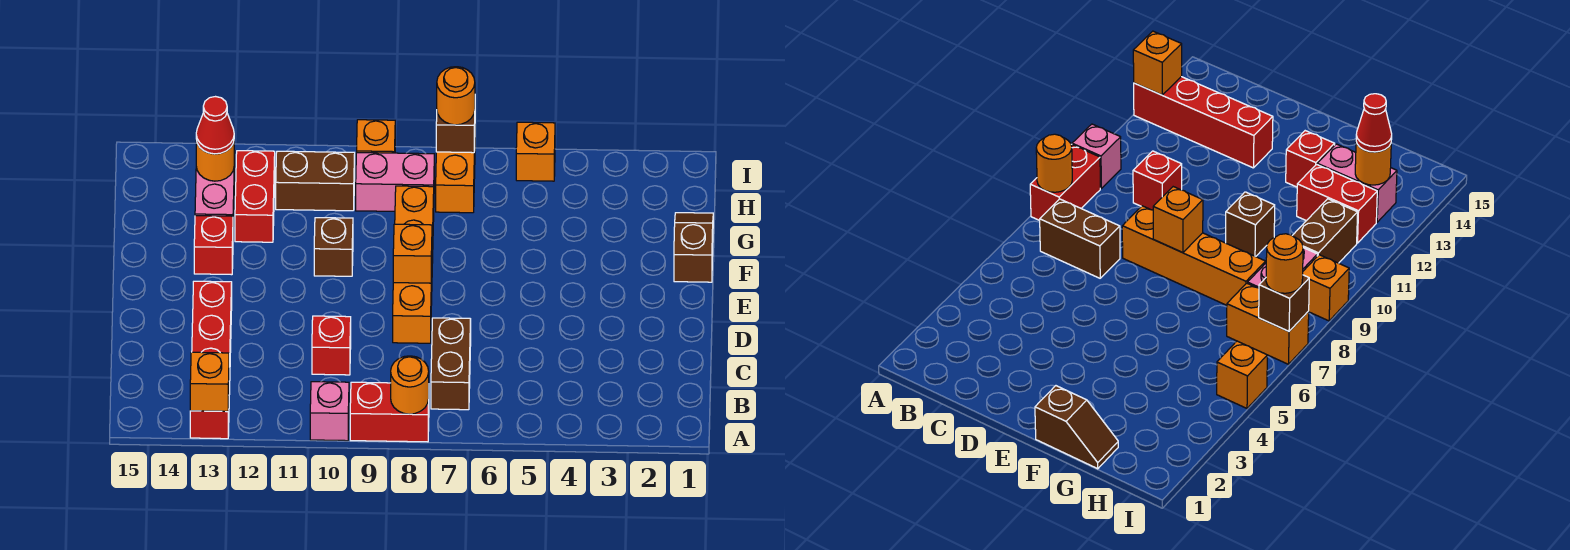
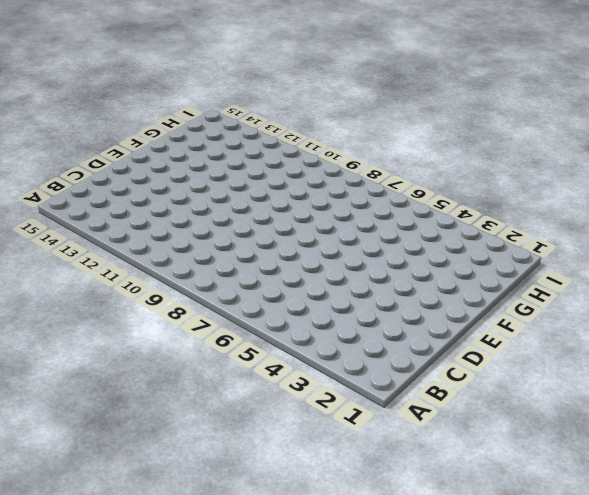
none -> red 1x2 brick [350,382,429,442]
none -> pink 1x1 brick [310,382,349,441]
none -> red 1x4 brick [190,281,232,439]

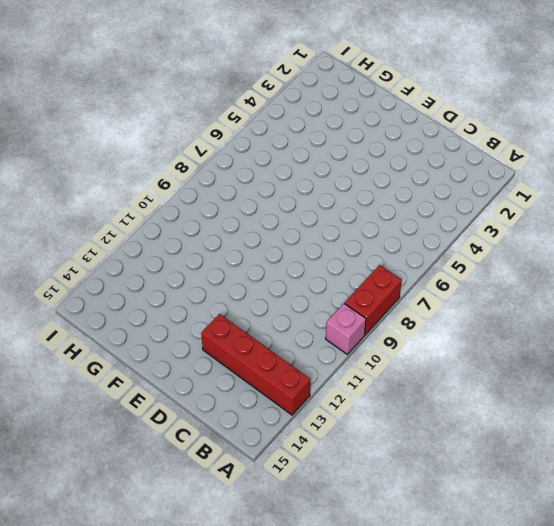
none -> brown 1x2 brick [431,318,471,410]
none -> red 1x1 brick [312,316,351,375]
none -> orange 1x4 brick [393,186,434,343]

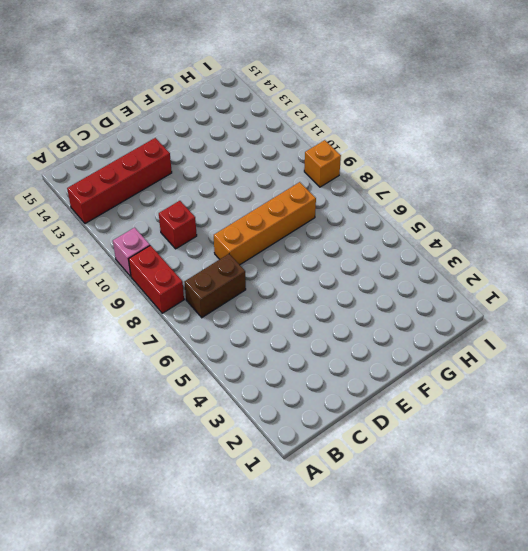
none -> brown 1x2 slope [674,213,713,282]
none -> brown 1x1 brick [314,218,353,276]
none -> red 1x1 brick [194,216,233,275]

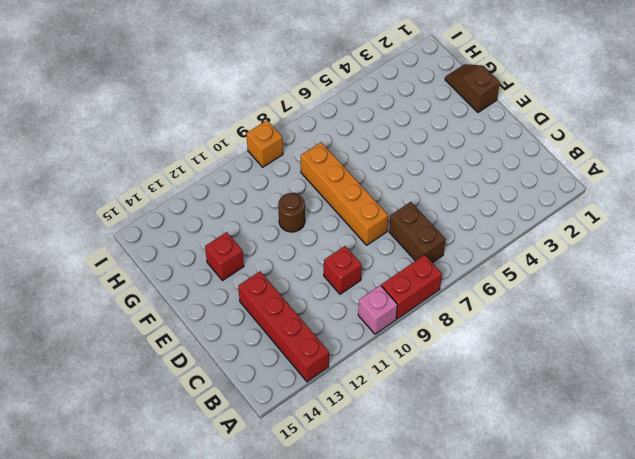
brown 1x1 round brick [278,193,305,232] -> brown 1x1 brick [314,218,353,276]
none -> red 1x2 brick [235,151,275,242]
none -> pink 1x2 brick [195,151,235,227]
none -> orange 1x2 brick [436,151,475,213]

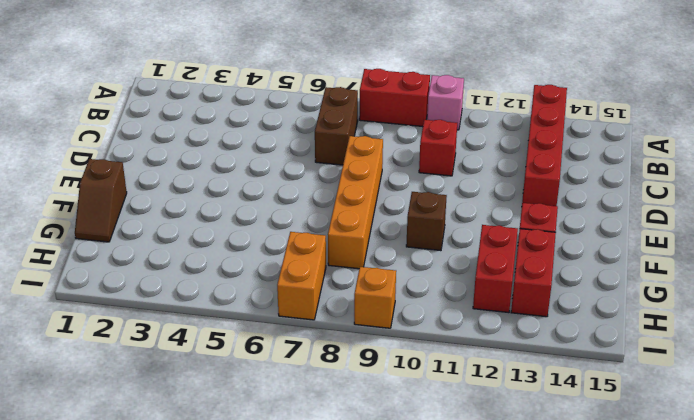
red 1x2 brick [511,229,556,317] -> pink 1x2 brick [195,151,235,227]
none -> pink 1x2 brick [356,153,434,211]
none -> brown 1x2 brick [276,151,355,211]
none -> orange 1x1 brick [516,122,555,181]

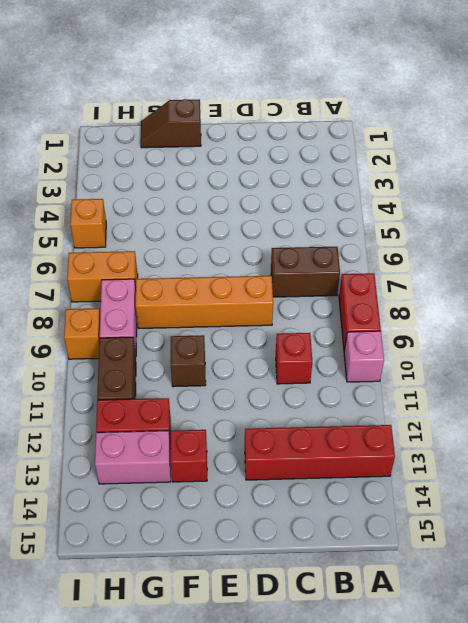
none -> orange 1x1 round brick [391,356,429,414]
none -> orange 1x1 brick [190,352,229,411]
none -> orange 1x1 brick [393,224,432,283]

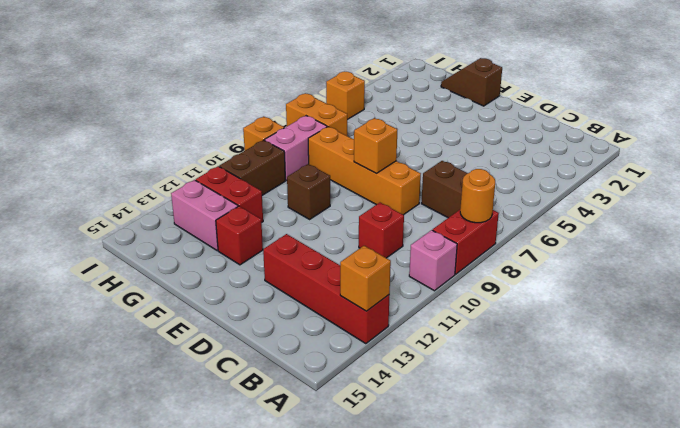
none -> orange 1x1 round brick [196,140,234,181]
none -> brown 1x1 brick [436,111,475,153]
none -> red 1x1 cone [196,97,234,154]

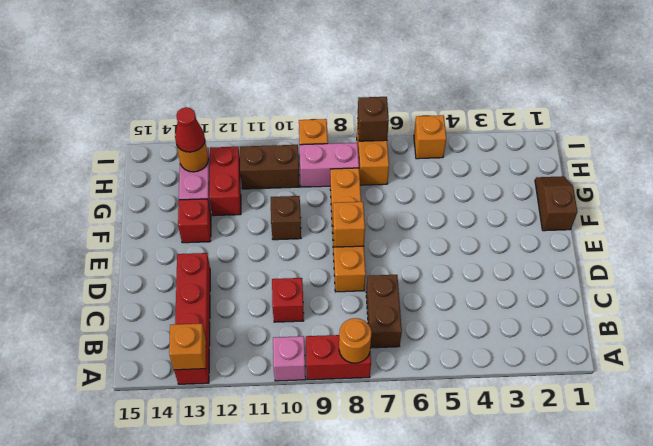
none -> orange 1x1 round brick [437,67,475,125]

